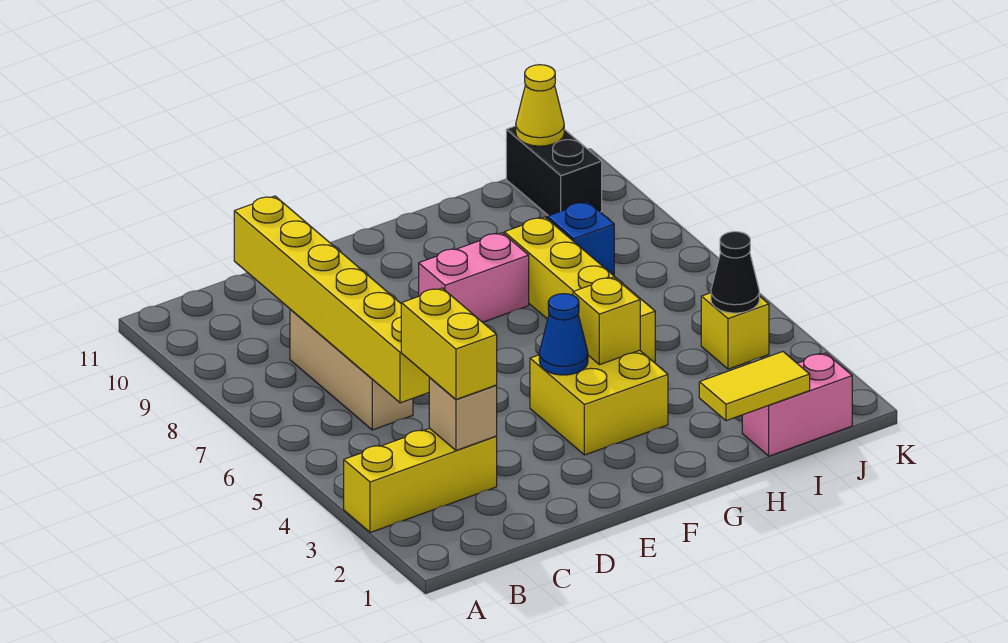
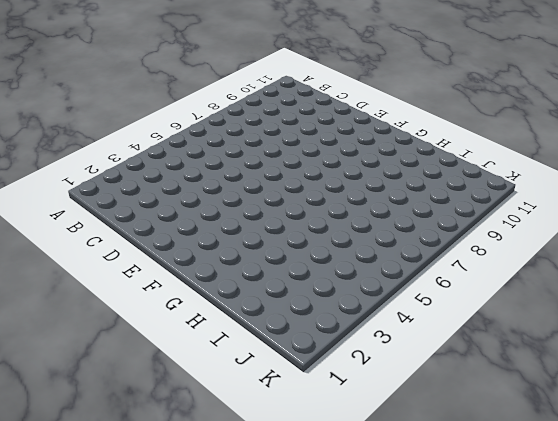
none -> yellow 1x3 brick [344,428,497,533]
none -> tan 1x3 brick [290,310,413,430]
none -> yellow 2x2 brick [530,350,668,455]

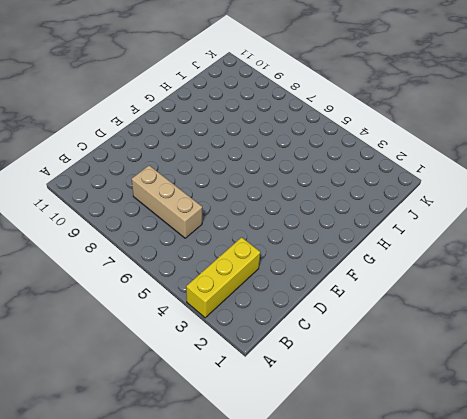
none -> yellow 2x2 brick [530,350,668,455]
none -> pink 1x2 brick [419,233,529,322]
none -> yellow 1x4 brick [504,217,655,362]

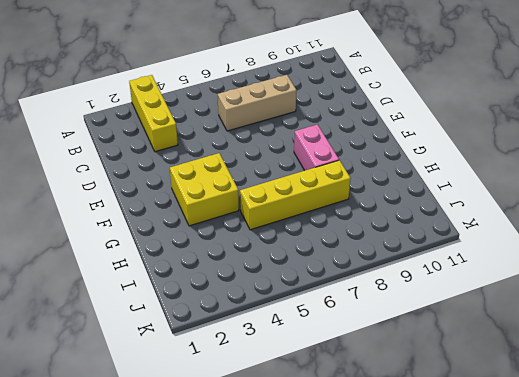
none -> pink 1x2 brick [742,353,852,456]
none -> blue 1x1 brick [547,202,614,275]
none -> yellow 1x1 brick [701,293,769,369]

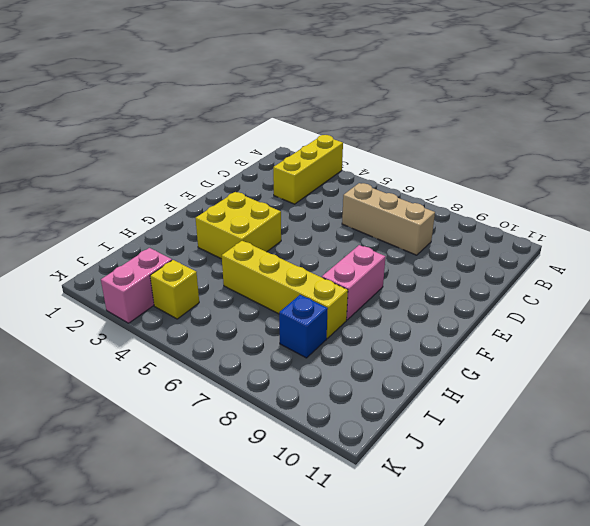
pink 1x2 brick [101,248,172,323] -> pink 1x2 brick moved to [742,353,852,456]
none -> black 1x2 brick [506,126,602,216]
none -> tan 1x1 brick [429,378,497,450]
none -> yellow 1x6 brick [234,196,430,403]

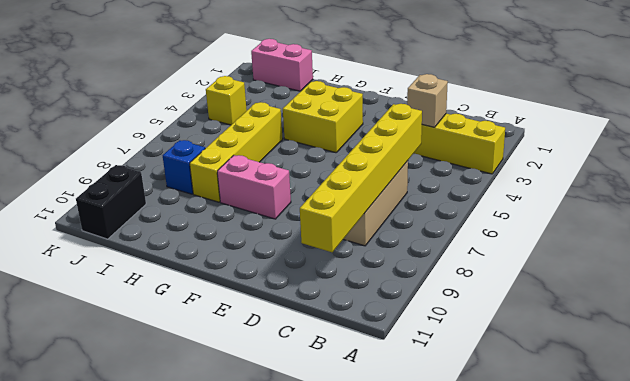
none -> blue 1x1 cone [539,294,588,375]
none -> yellow 1x1 brick [573,277,640,365]
none -> yellow 1x2 tile [699,352,810,421]

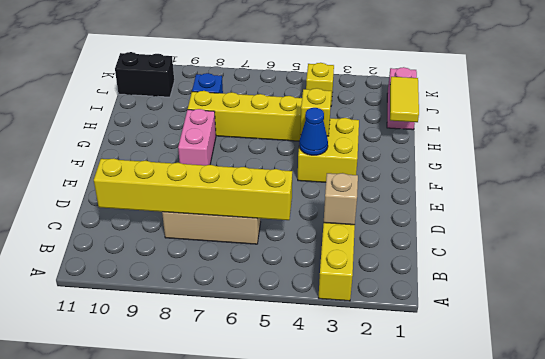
none -> black 1x1 cone [711,232,759,313]
none -> yellow 1x1 cone [516,65,564,146]
none -> yellow 1x2 brick [401,288,497,399]

